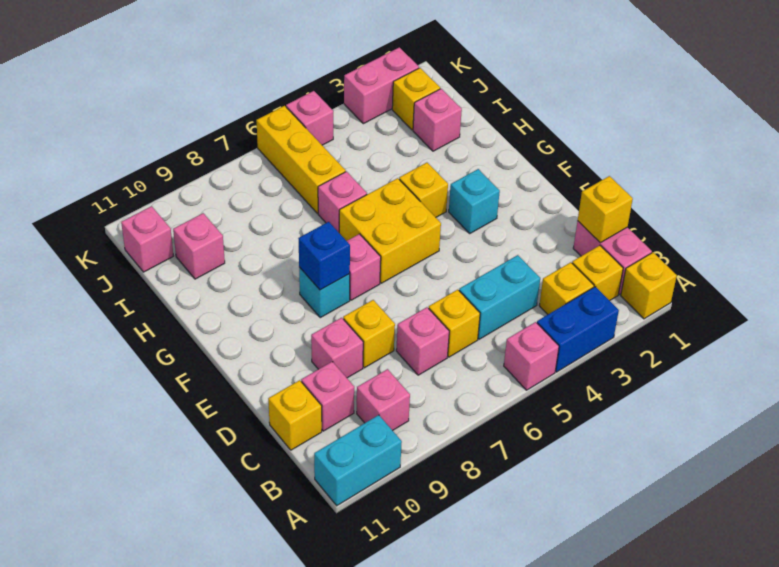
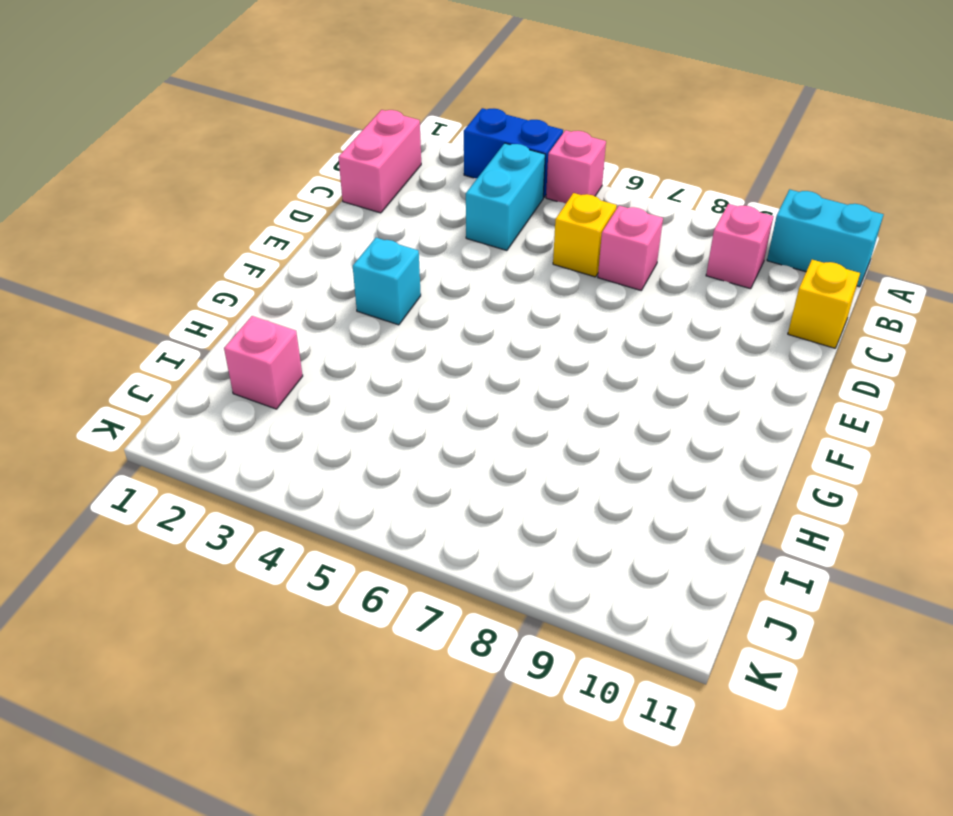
cyan 1x2 brick [466,143,545,251] -> cyan 1x2 brick turned to [459,255,540,339]
none -> yellow 1x1 brick [621,253,677,319]
none -> yellow 1x1 brick [572,245,623,301]
none -> yellow 1x1 brick [539,262,594,314]
none -> pink 1x1 brick [301,362,354,431]

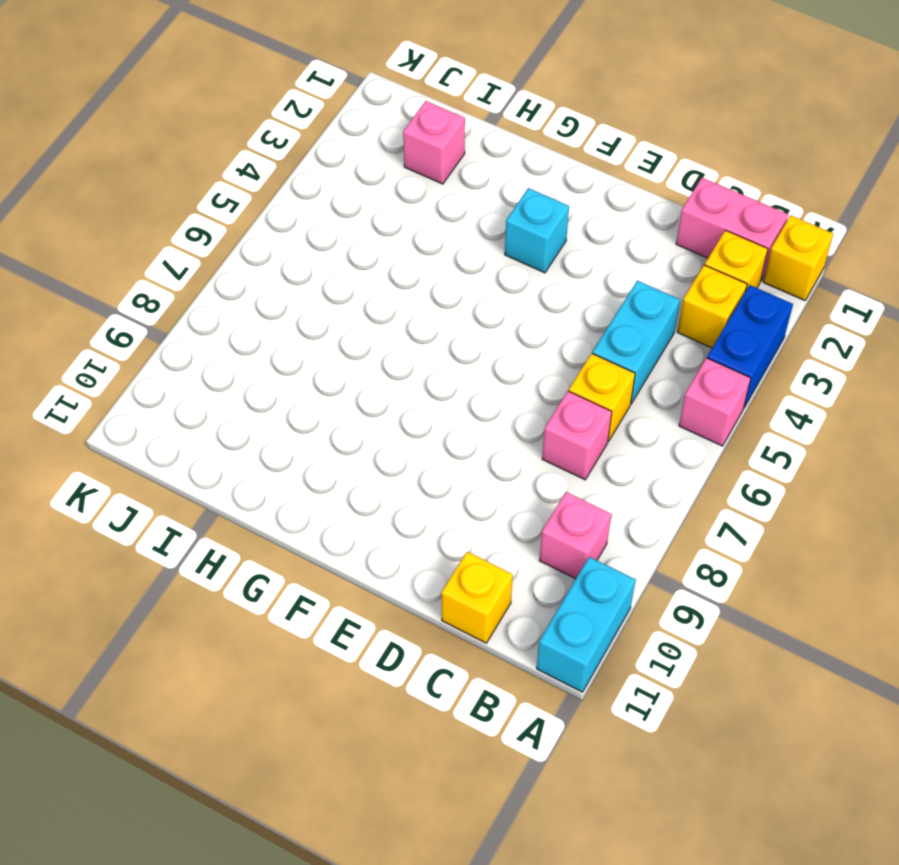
none -> pink 1x1 brick [301,362,354,431]
none -> yellow 1x1 brick [343,300,395,368]
none -> pink 1x1 brick [311,318,363,378]
none -> yellow 2x2 brick [339,178,441,283]

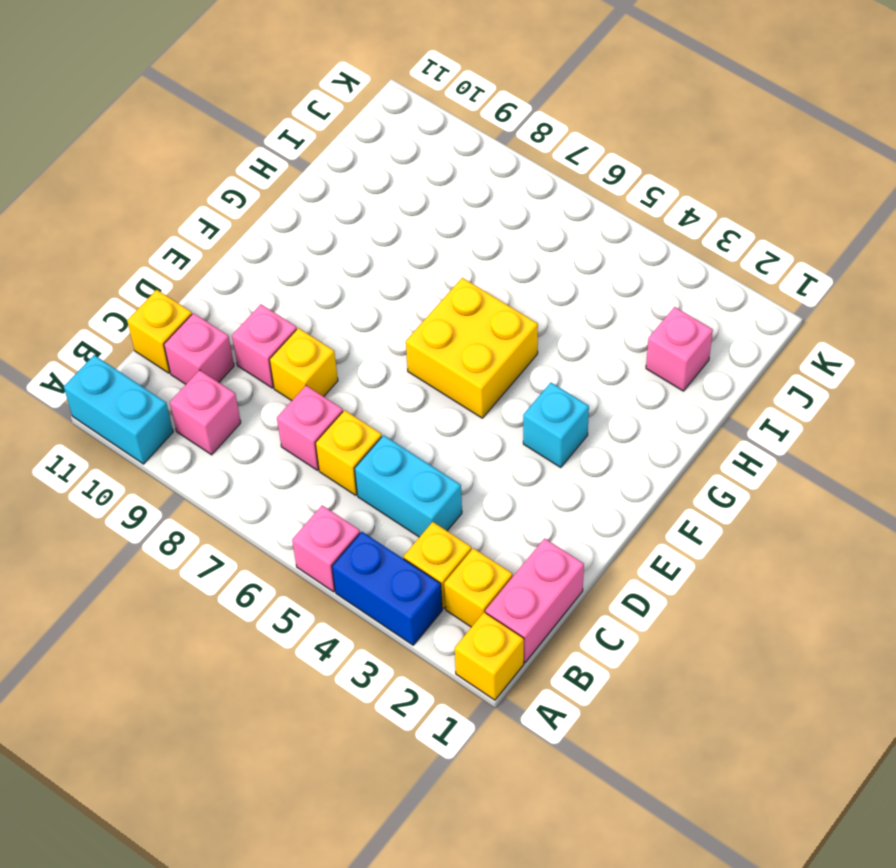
none -> pink 1x1 brick [347,234,381,300]
none -> cyan 1x1 brick [299,267,350,318]
none -> yellow 1x1 brick [399,163,448,217]
none -> pink 1x1 brick [318,172,367,232]

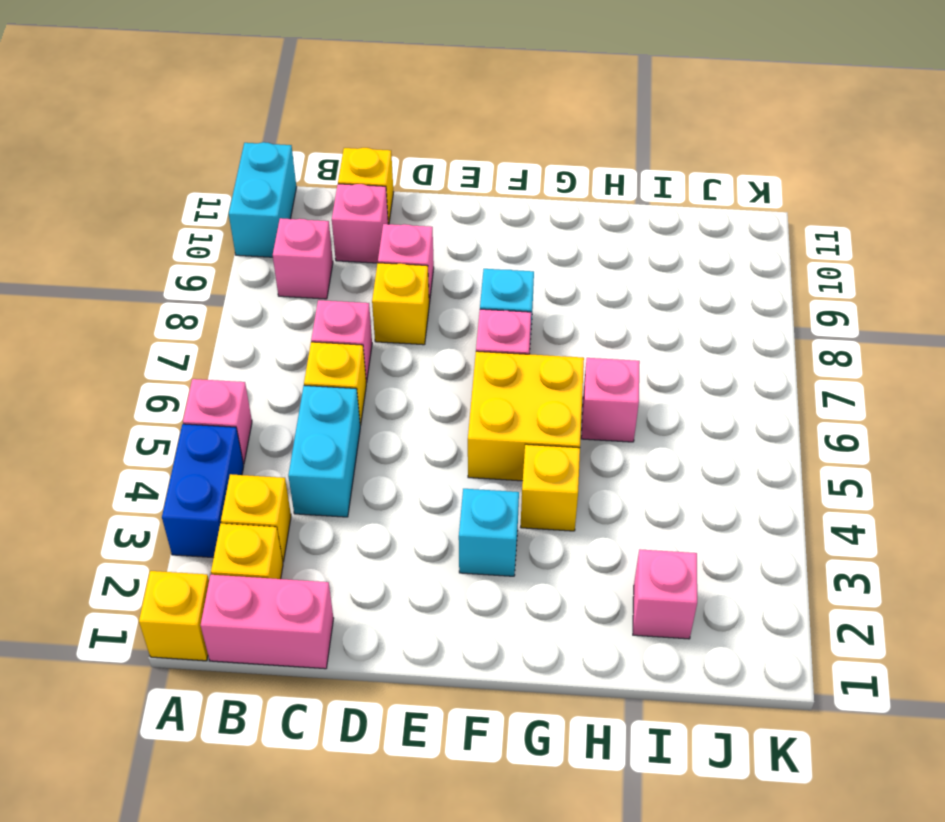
none -> yellow 1x3 brick [256,106,346,213]
none -> pink 1x1 brick [173,213,225,279]
none -> yellow 1x1 brick [392,68,440,130]
none -> pink 1x1 brick [121,206,173,272]

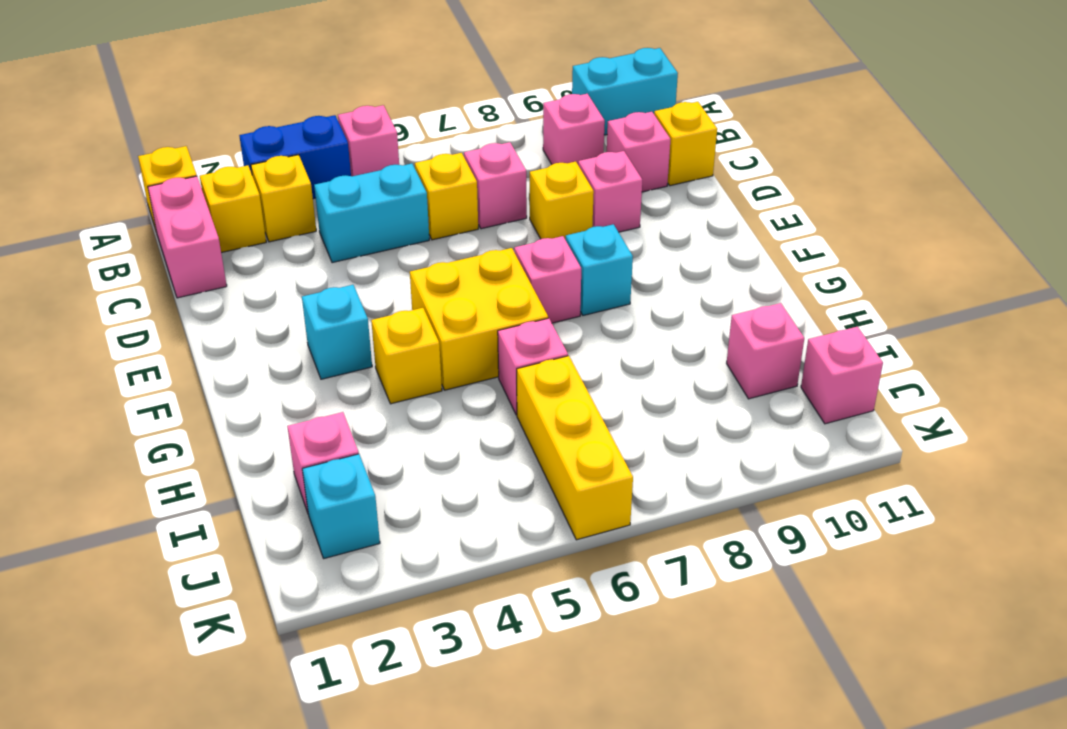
cyan 1x1 brick [302,454,380,558] -> yellow 1x1 brick [392,68,440,130]
none -> pink 1x2 brick [344,47,419,124]
none -> pink 1x1 brick [286,91,333,145]
none -> yellow 1x1 brick [578,176,633,243]
none -> blue 1x1 brick [298,222,350,290]

